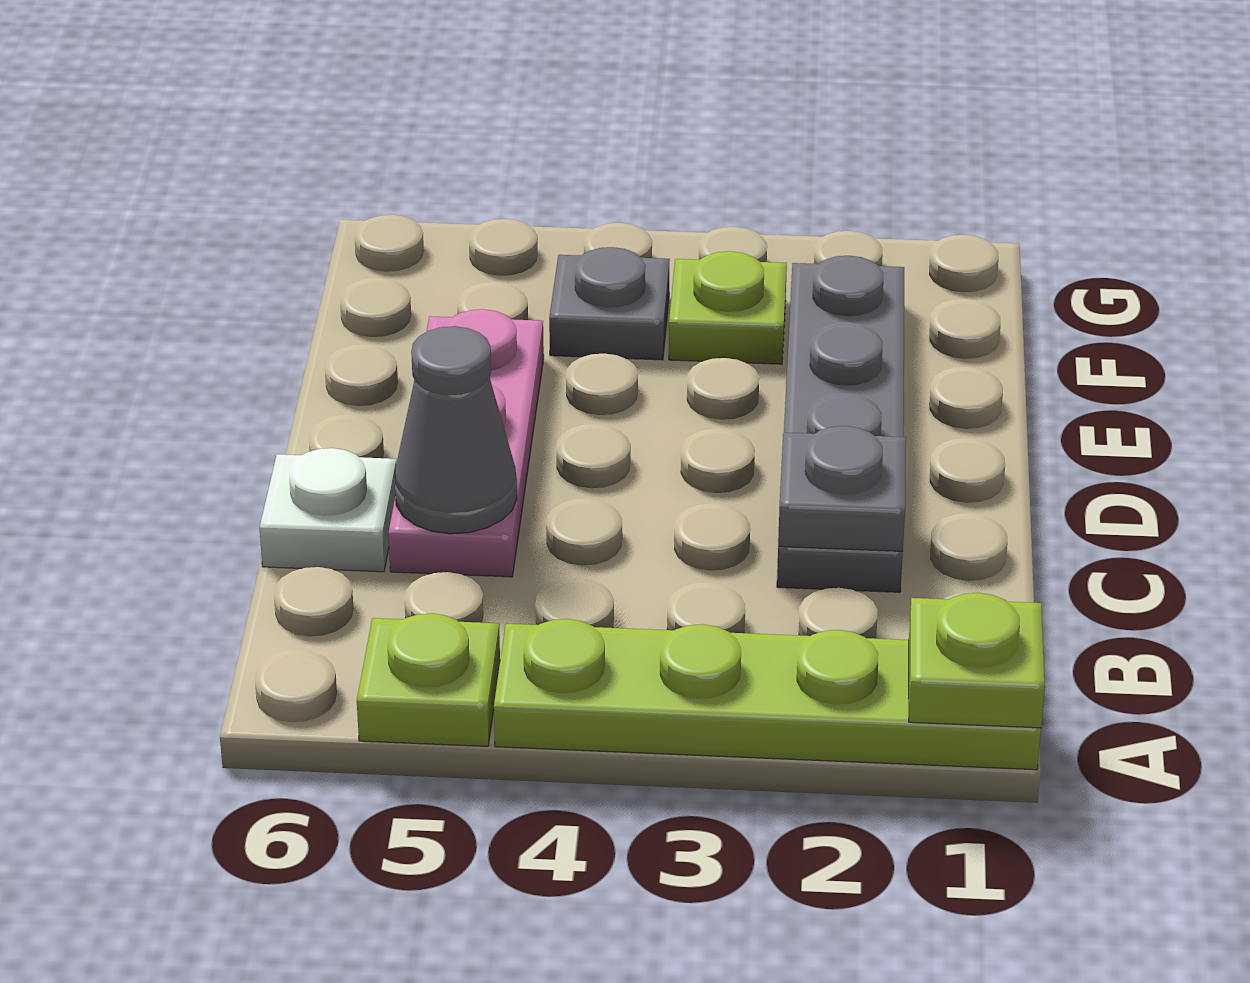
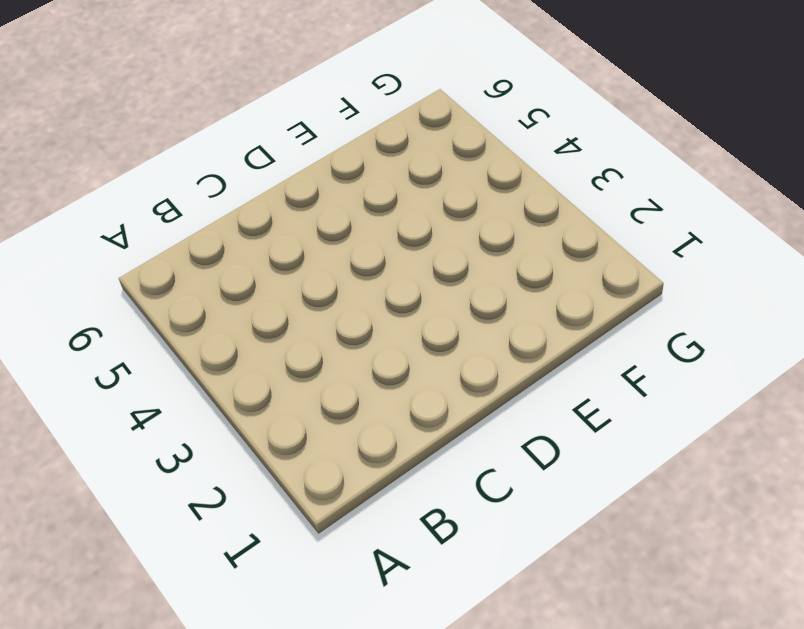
none -> lime 1x4 plate [494,619,1041,770]
none -> lime 1x1 plate [357,613,500,746]

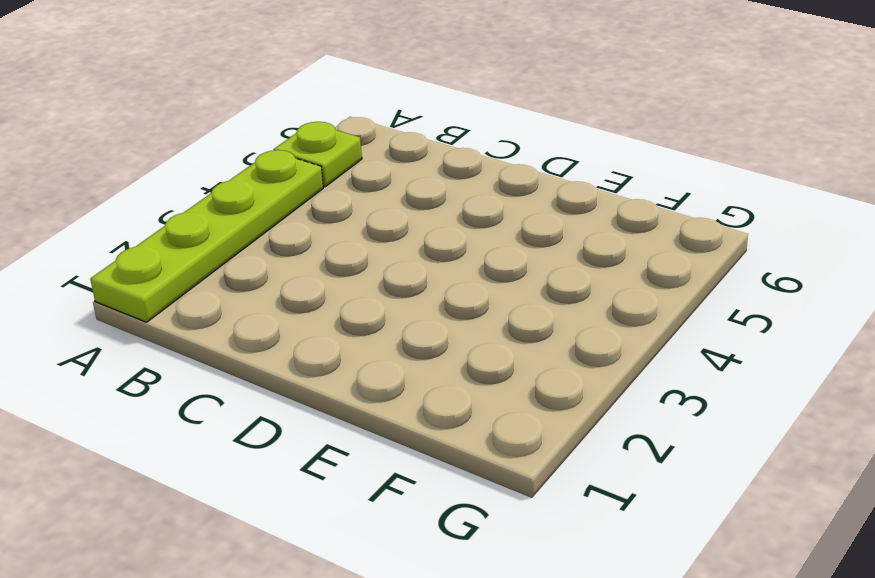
none -> grey 1x4 plate [777,256,904,592]
none -> pink 1x3 plate [388,309,544,577]

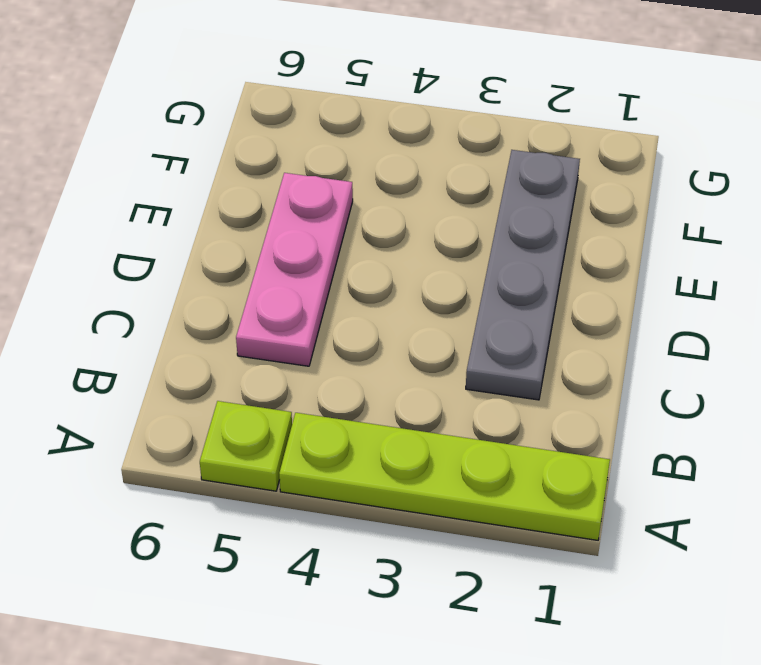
none -> white 1x1 plate [259,448,396,572]
none -> lime 1x1 plate [669,251,787,364]

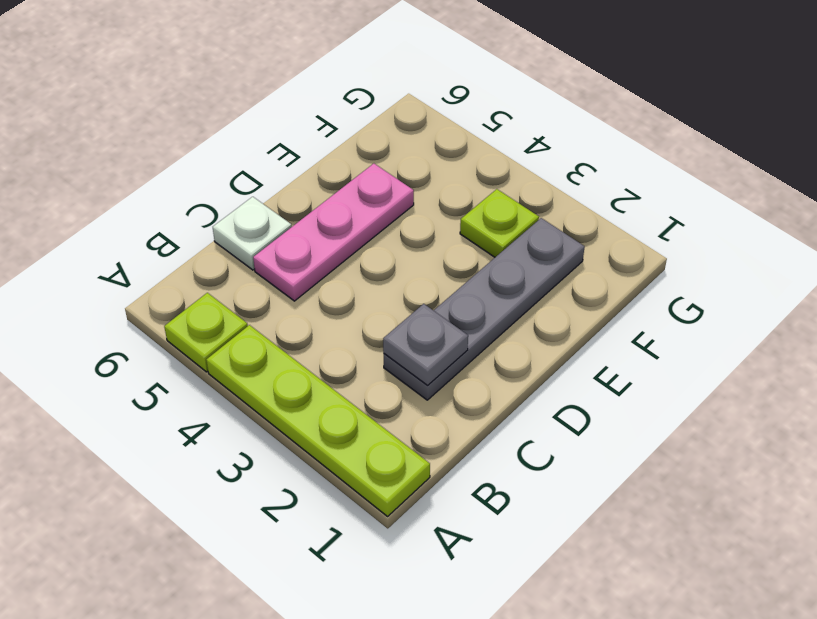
none -> grey 1x1 plate [549,247,670,360]
none -> lime 1x1 plate [909,593,1045,728]

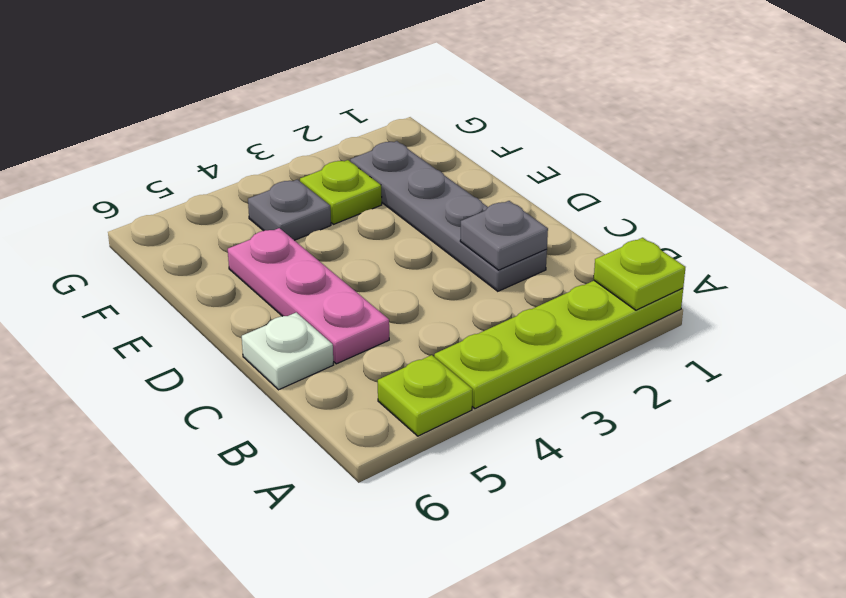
none -> grey 1x1 cone [394,326,517,534]

